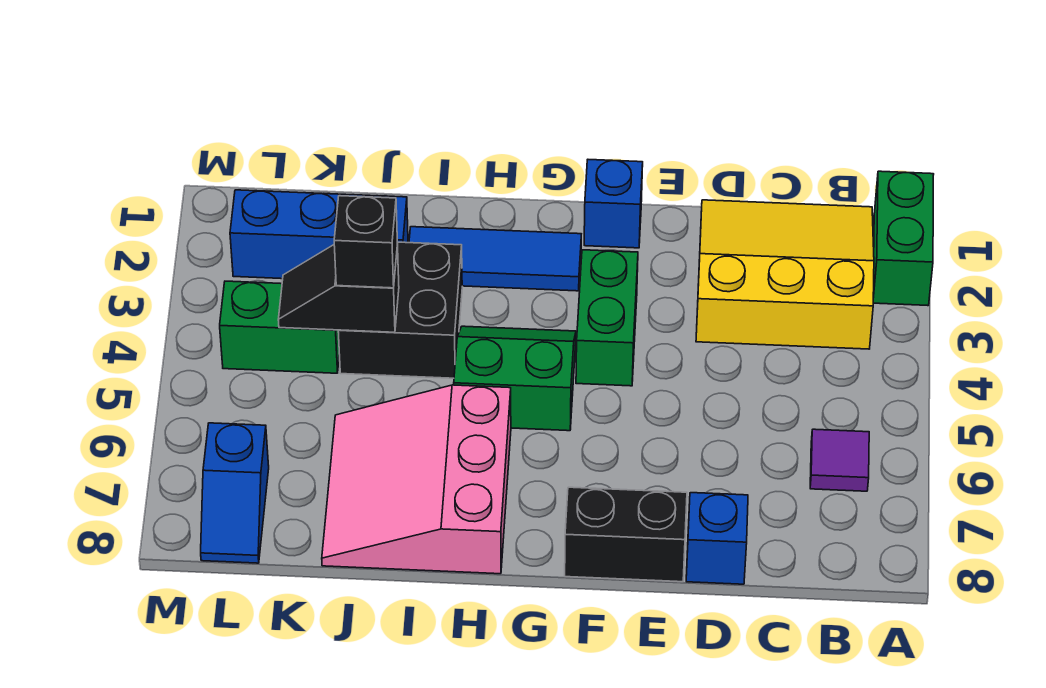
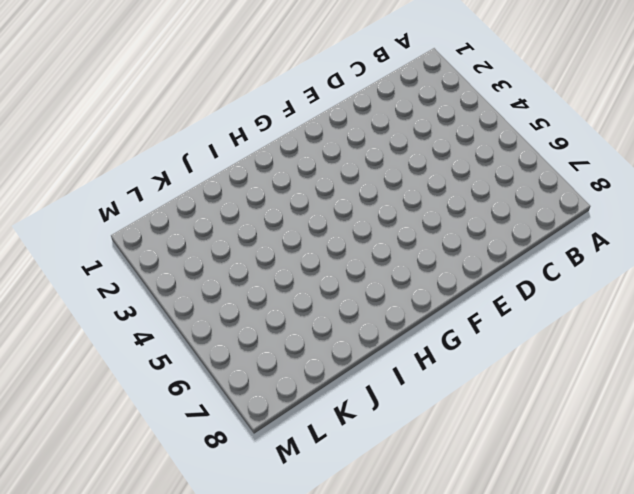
none -> green 1x2 brick [873,171,934,306]
none -> yellow 3x3 slope [696,200,874,349]
none -> purple 1x1 tile [810,429,869,491]

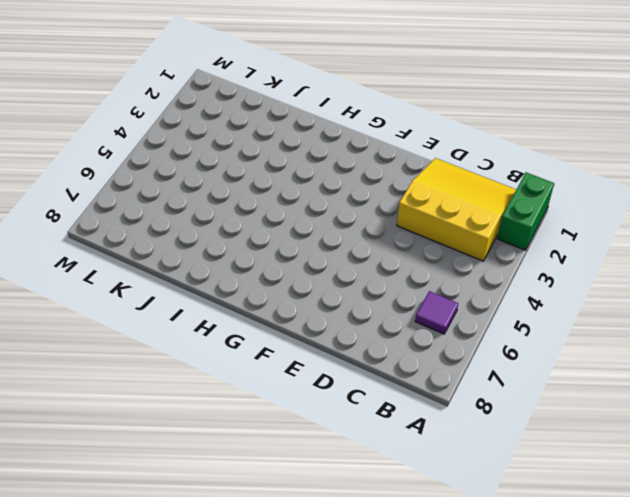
none -> blue 1x1 brick [686,493,748,584]
none -> black 1x2 brick [565,487,687,582]
none -> blue 1x1 brick [584,160,643,248]

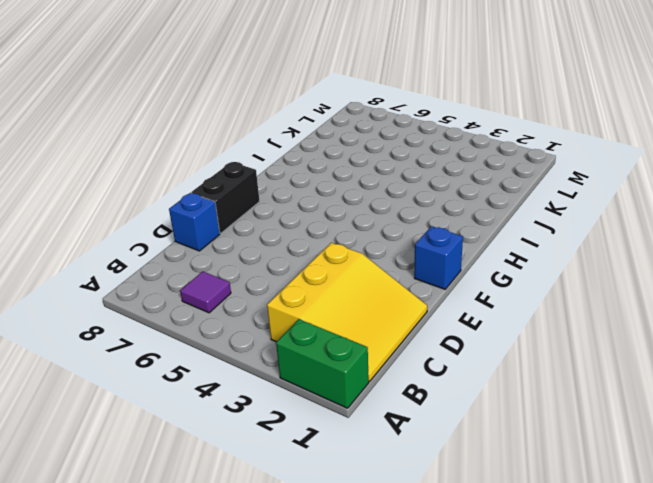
none -> green 1x2 brick [576,250,638,386]
none -> blue 1x3 tile [409,227,581,291]
none -> green 2x2 slope [454,326,576,431]

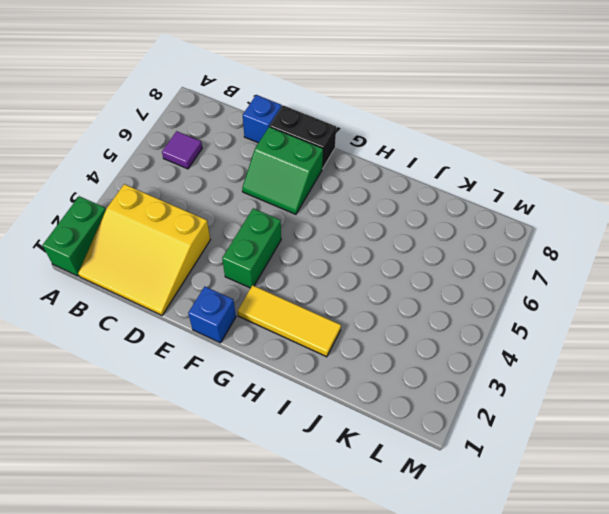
green 2x2 slope [242,127,323,214] -> green 2x2 slope moved to [454,326,576,431]
yellow 1x3 tile [238,285,341,357] -> blue 1x3 tile [409,227,581,291]
none -> pink 3x3 slope [322,385,511,574]
none -> black 2x2 brick [338,242,462,378]
none -> blue 1x3 brick [230,190,408,279]

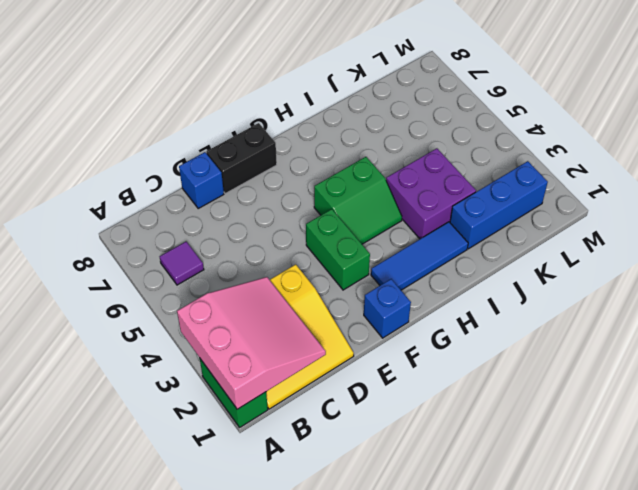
pink 3x3 slope [177,277,326,409] -> pink 3x3 slope moved to [322,385,511,574]
purple 2x2 brick [386,148,476,239] -> black 2x2 brick [338,242,462,378]
none -> green 1x2 brick [220,281,339,373]
none -> blue 1x2 slope [201,423,269,563]
none -> black 1x2 slope [278,244,399,332]

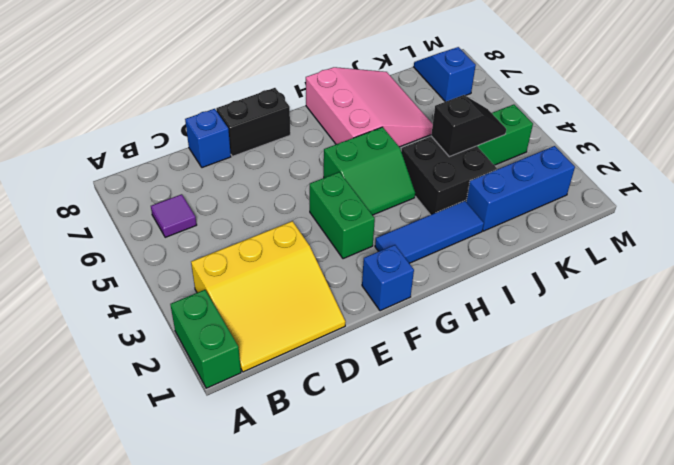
none -> black 1x1 brick [334,196,397,288]

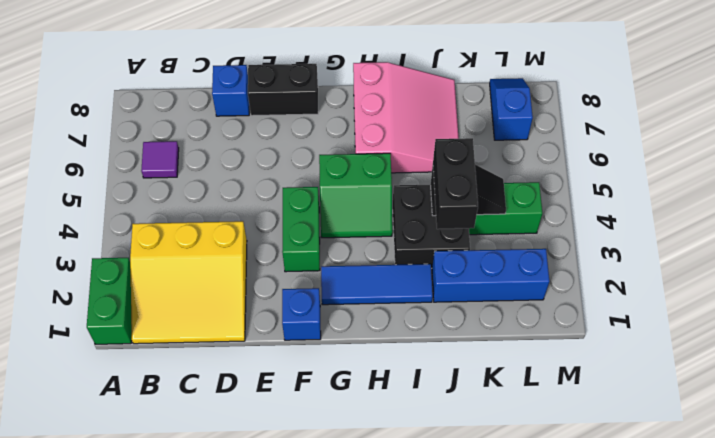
black 1x2 brick [433,138,478,229] -> black 1x1 brick [334,196,397,288]

